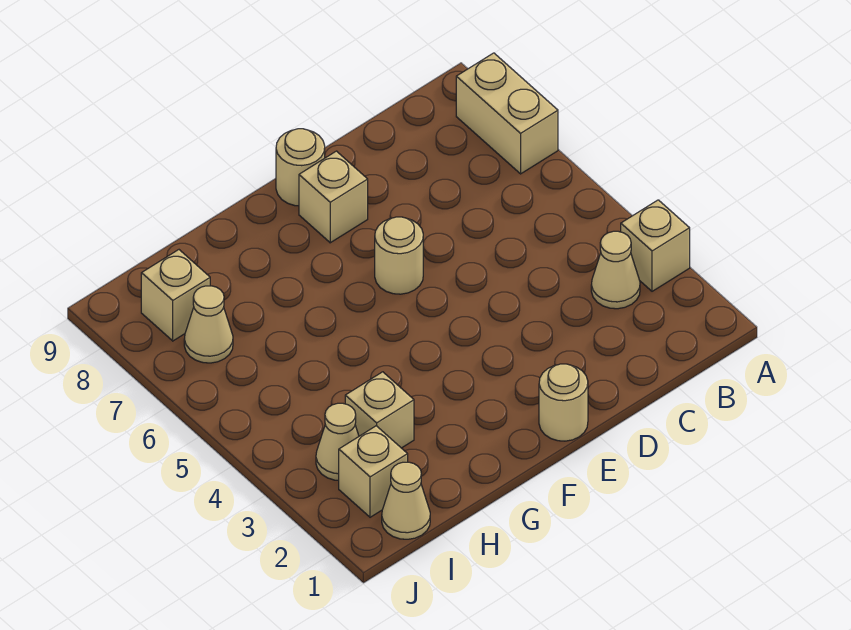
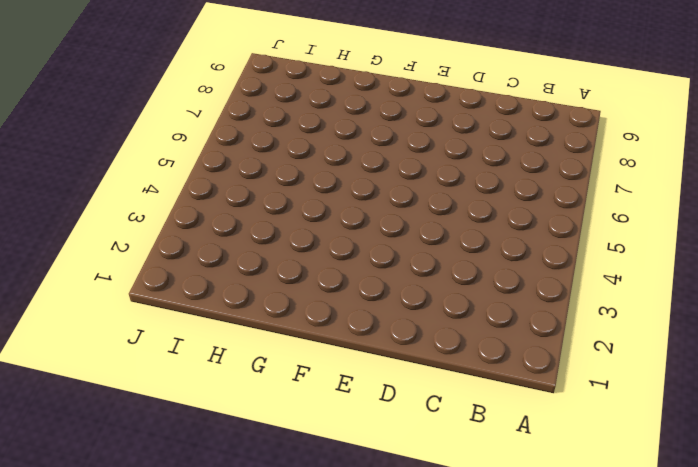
none -> tan 1x1 brick [621,200,690,291]
none -> tan 1x2 brick [456,53,558,174]
none -> tan 1x1 cone [591,231,640,309]

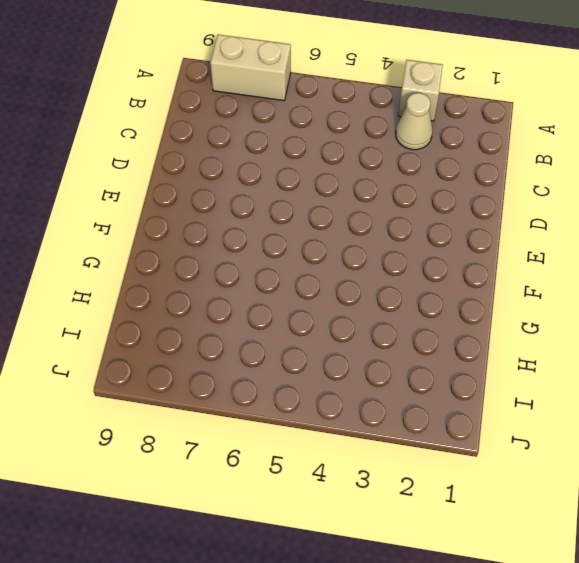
none -> tan 1x1 round brick [539,364,588,441]
none -> tan 1x1 round brick [375,217,423,294]
none -> tan 1x1 brick [299,151,368,243]

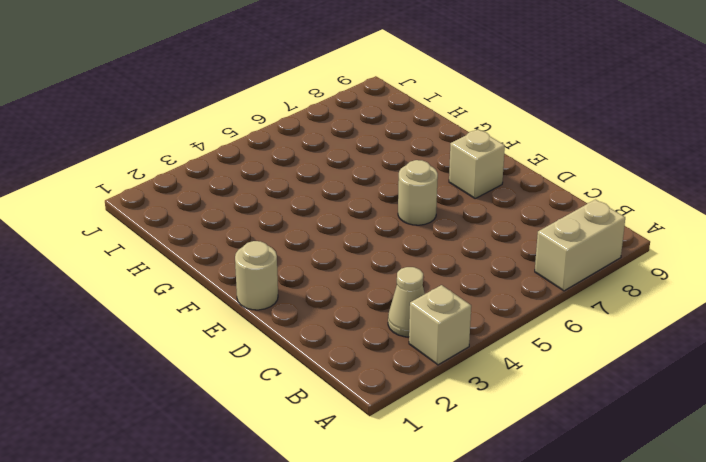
none -> tan 1x1 round brick [276,129,325,206]
none -> tan 1x1 brick [345,372,414,448]
none -> tan 1x1 cone [382,462,430,539]

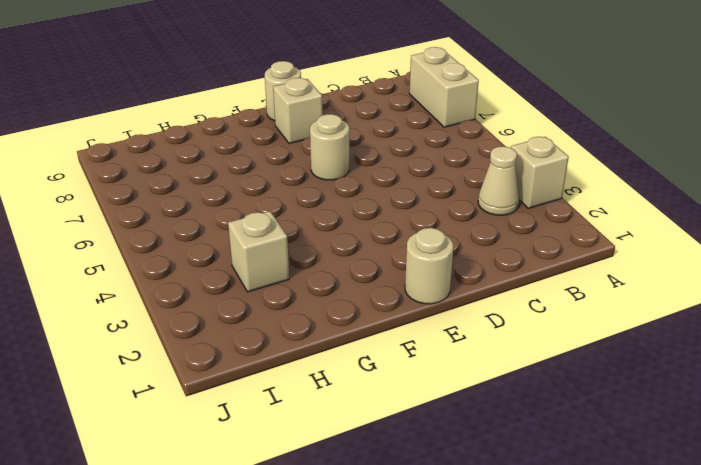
none -> tan 1x1 cone [382,462,430,539]
none -> tan 1x1 brick [339,426,408,517]
none -> tan 1x1 cone [316,403,359,480]

